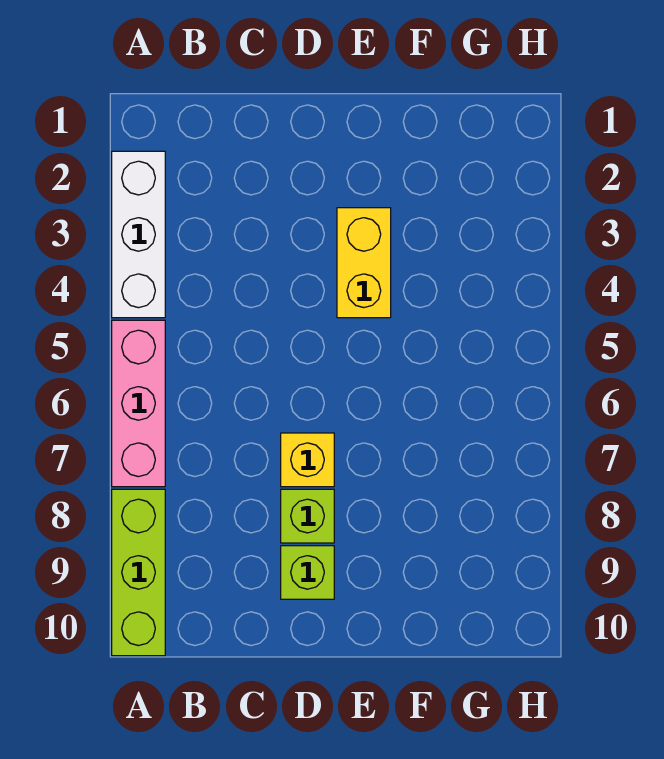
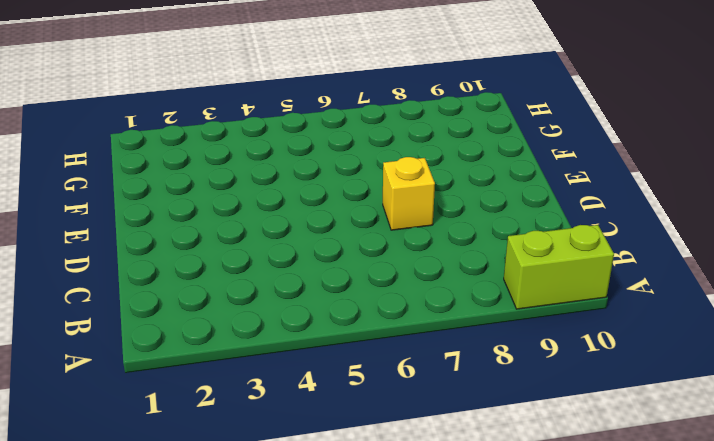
lime 1x2 brick [504,225,614,309] -> lime 1x3 brick [112,489,165,656]
none -> white 1x3 brick [112,151,165,318]
none -> pink 1x3 brick [112,320,165,487]

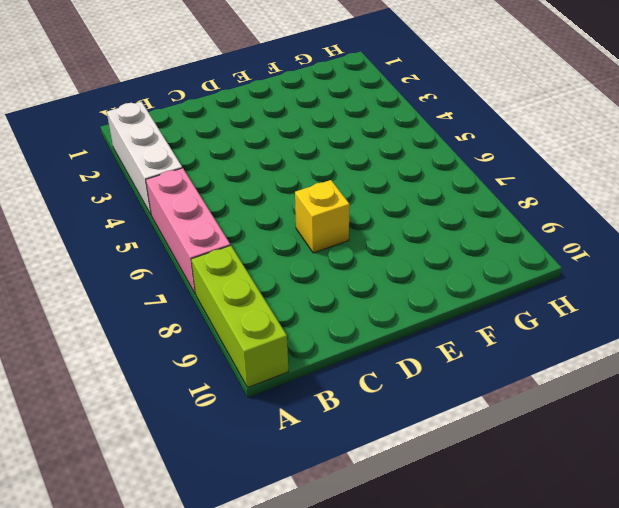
none -> lime 1x1 brick [281,489,334,543]
none -> lime 1x1 brick [281,546,334,599]

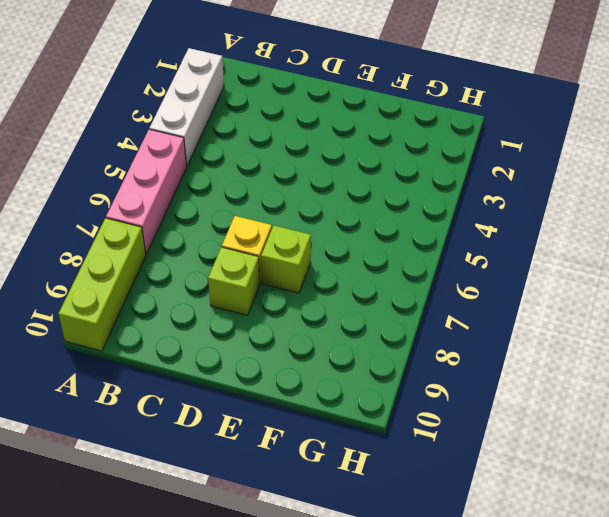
lime 1x1 brick [261,226,311,293] -> lime 1x1 brick moved to [281,546,334,599]
none -> yellow 1x2 brick [337,208,391,318]

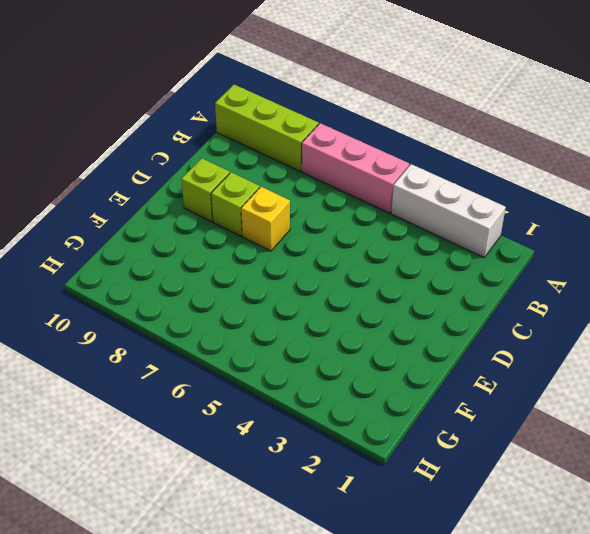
none -> yellow 1x2 brick [337,208,391,318]

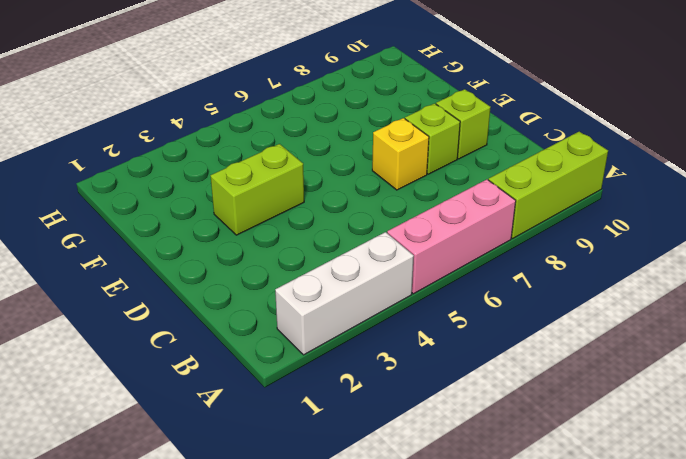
lime 1x2 brick [211,144,304,235] -> yellow 1x2 brick [337,208,391,318]

